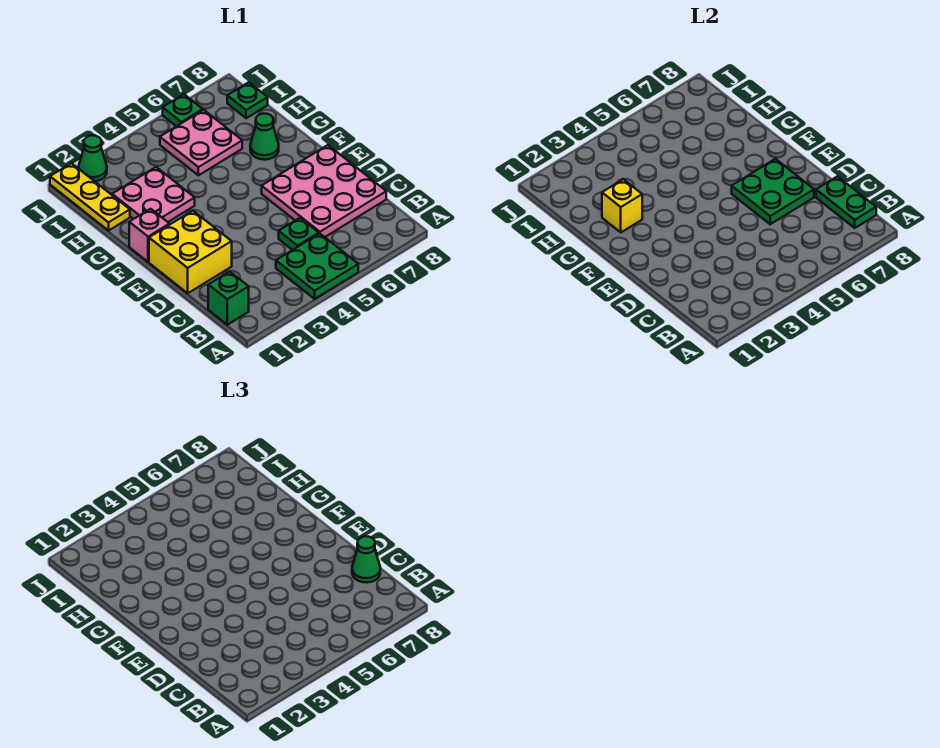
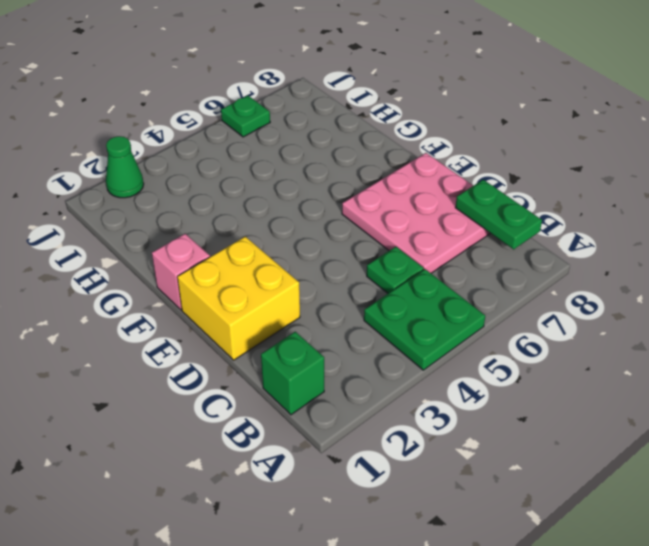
none -> pink 2x2 plate [112,167,195,222]
none -> green 1x1 cone [250,113,279,160]
none -> yellow 1x3 plate [50,163,130,231]

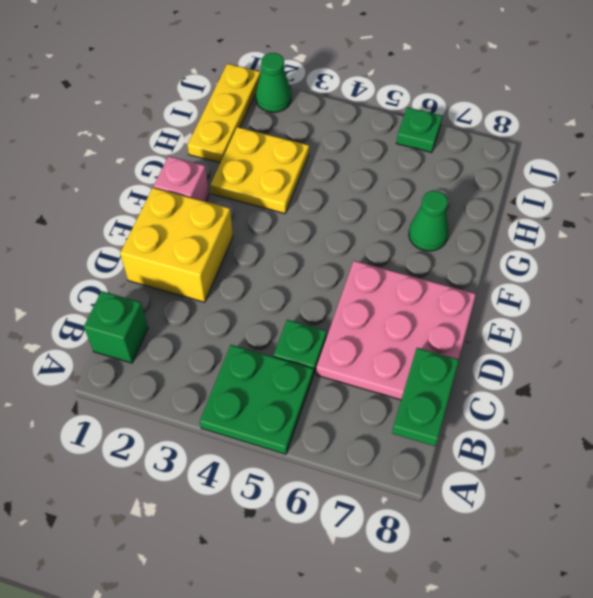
yellow 2x2 plate [211,127,309,214] -> pink 2x2 plate [112,167,195,222]
none -> pink 2x2 plate [160,110,242,175]
none -> green 1x1 plate [227,82,268,118]
none -> green 2x2 plate [732,159,814,224]

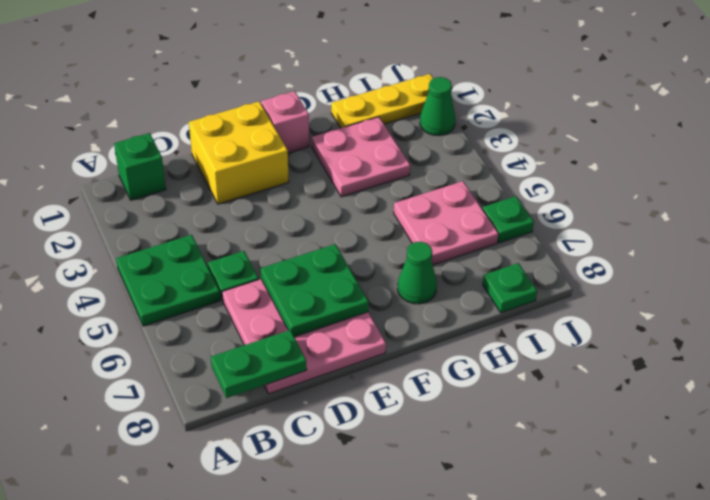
none -> yellow 1x1 brick [602,179,642,232]
none -> green 1x1 cone [352,536,380,582]

